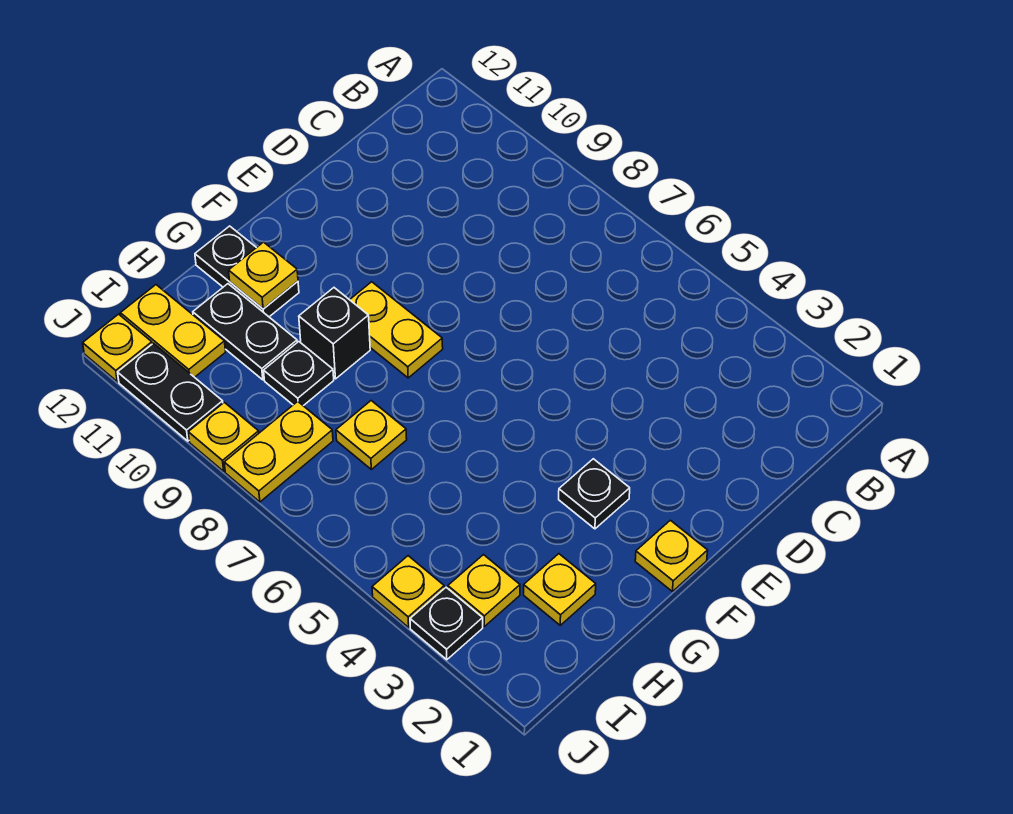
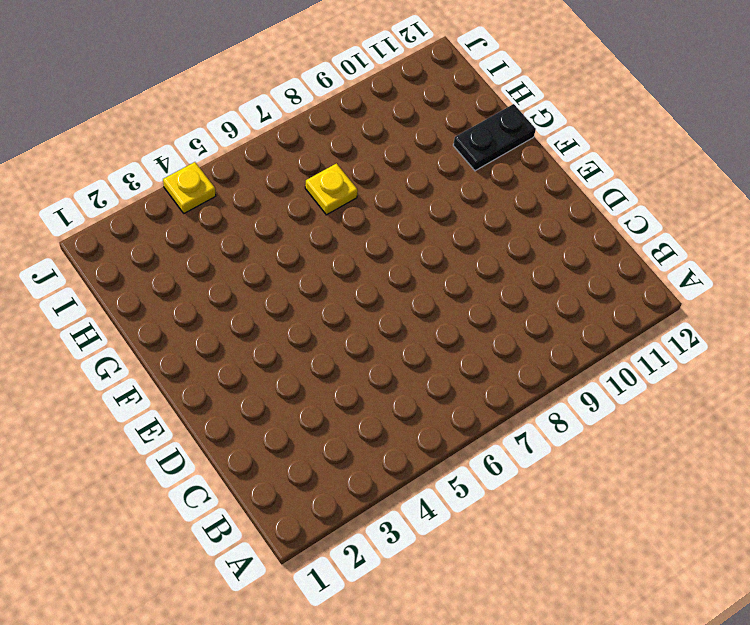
none -> yellow 1x1 plate [635,520,708,591]
none -> black 1x1 plate [559,459,630,529]
none -> yellow 1x2 plate [350,282,443,378]

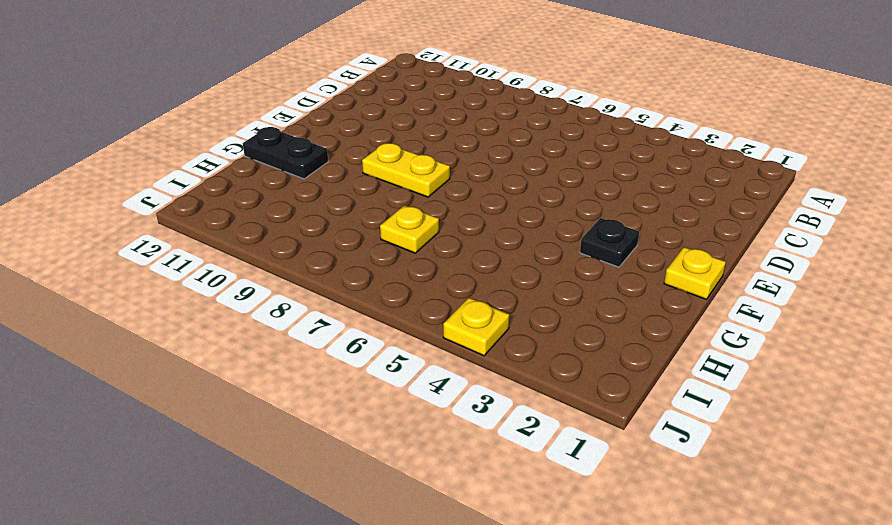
none -> black 1x1 brick [299,288,370,379]
none -> yellow 1x1 plate [524,554,596,625]
none -> black 1x1 plate [264,342,334,406]

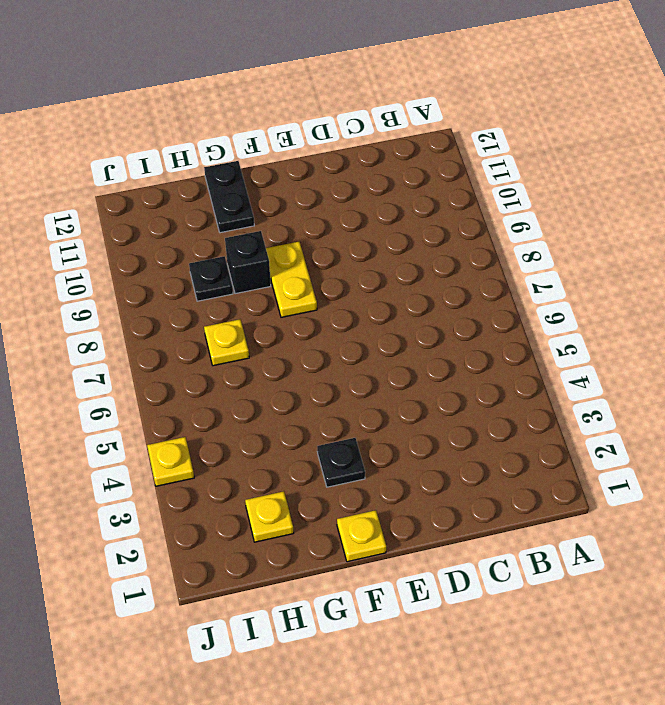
none -> black 1x2 plate [193,284,297,380]
none -> yellow 1x1 plate [448,555,520,626]
none -> yellow 1x2 plate [224,401,333,502]

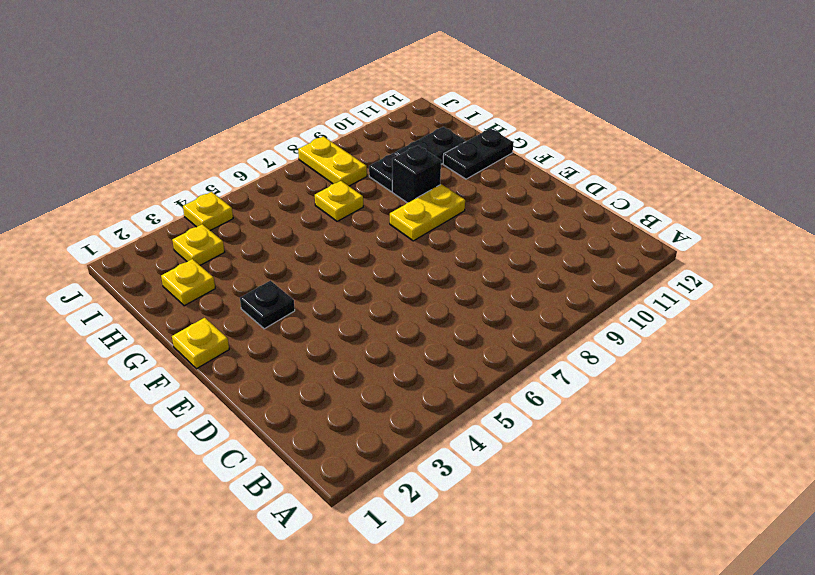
none -> yellow 1x2 plate [121,285,226,377]
none -> black 1x1 plate [410,587,483,660]
none -> yellow 1x1 plate [188,402,259,471]

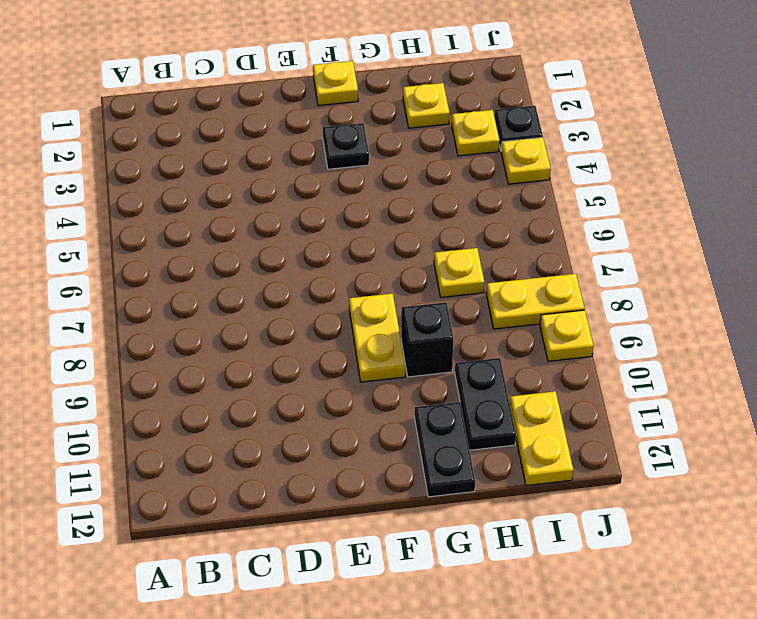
none -> black 1x1 plate [264,342,334,406]
none -> black 1x2 plate [118,343,223,441]
none -> yellow 1x1 plate [83,314,152,382]

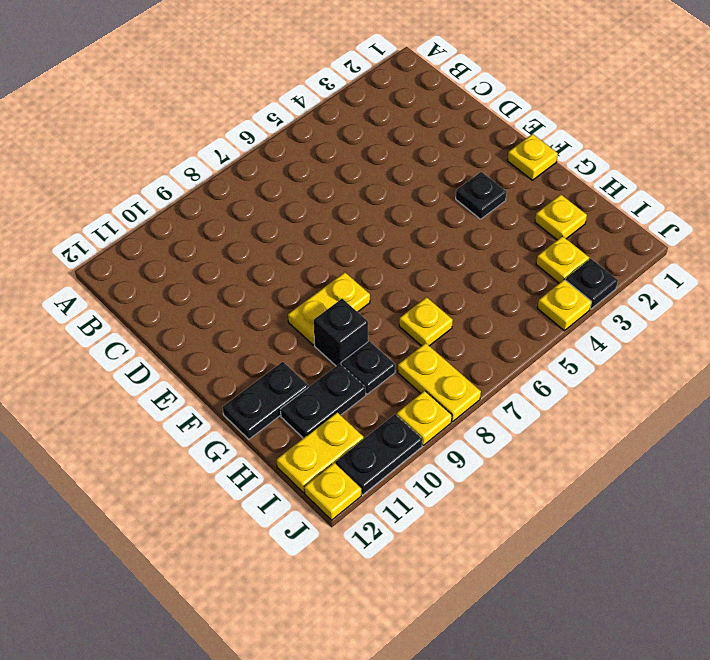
none -> yellow 1x1 plate [229,242,298,309]

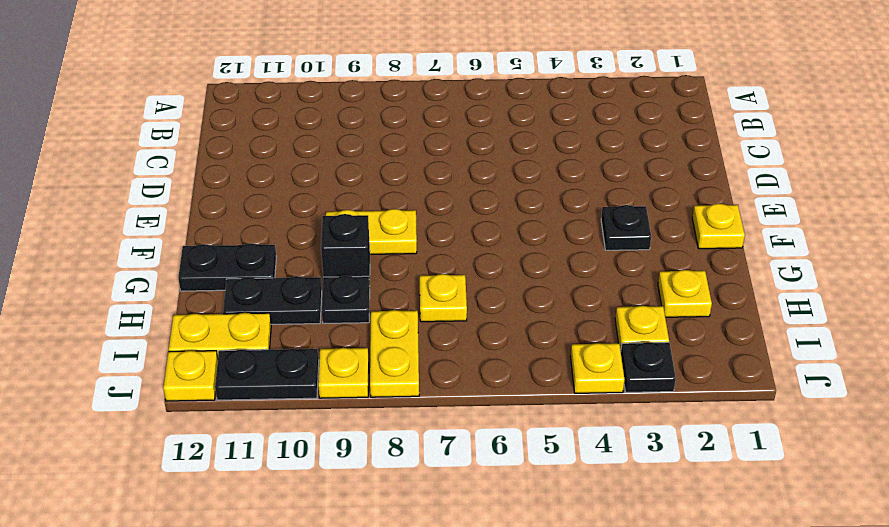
none -> yellow 1x1 plate [229,242,298,309]

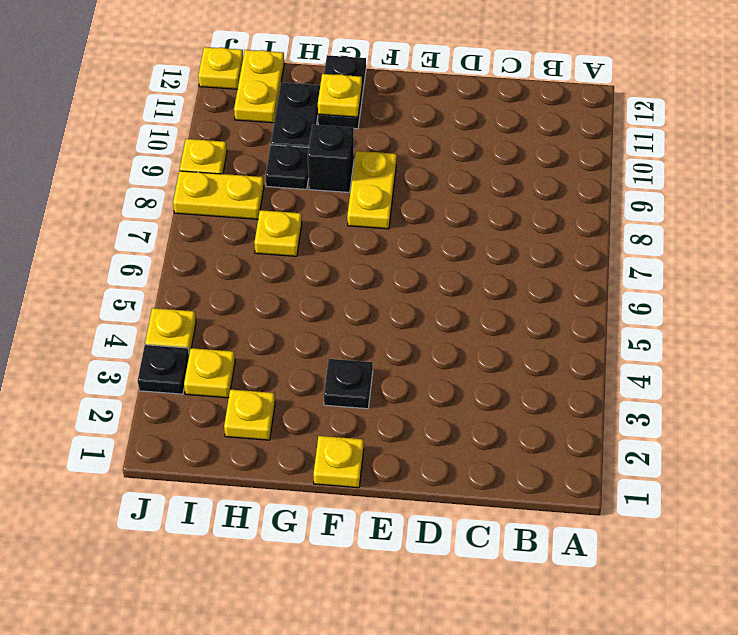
none -> black 1x2 plate [118,343,223,441]

